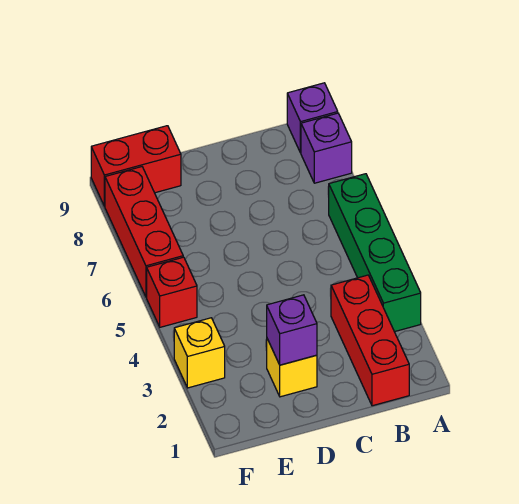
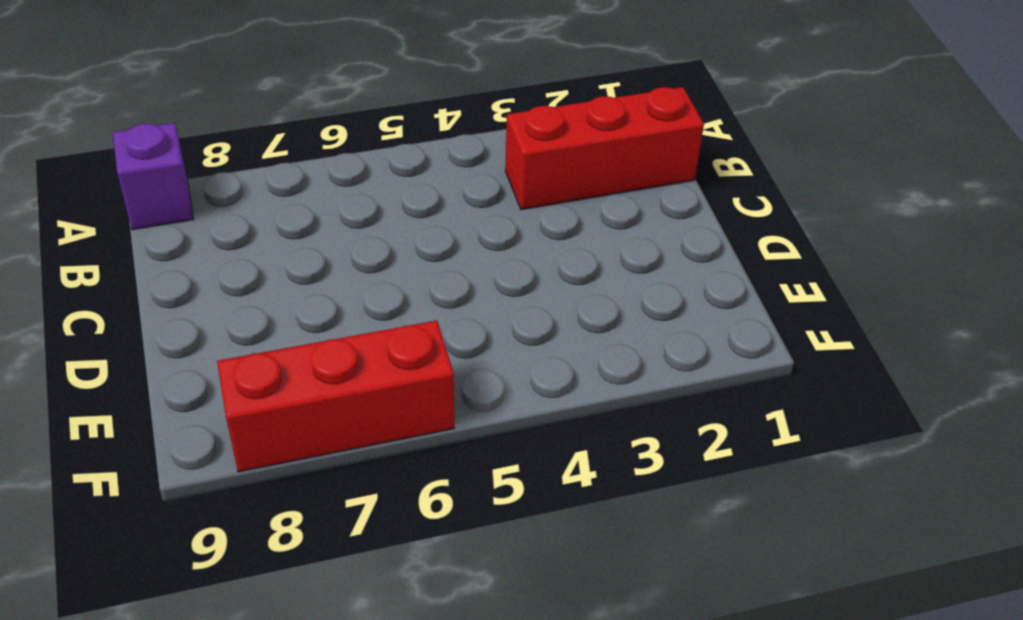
none -> green 1x4 brick [329,174,421,332]
none -> purple 1x1 brick [301,113,352,183]

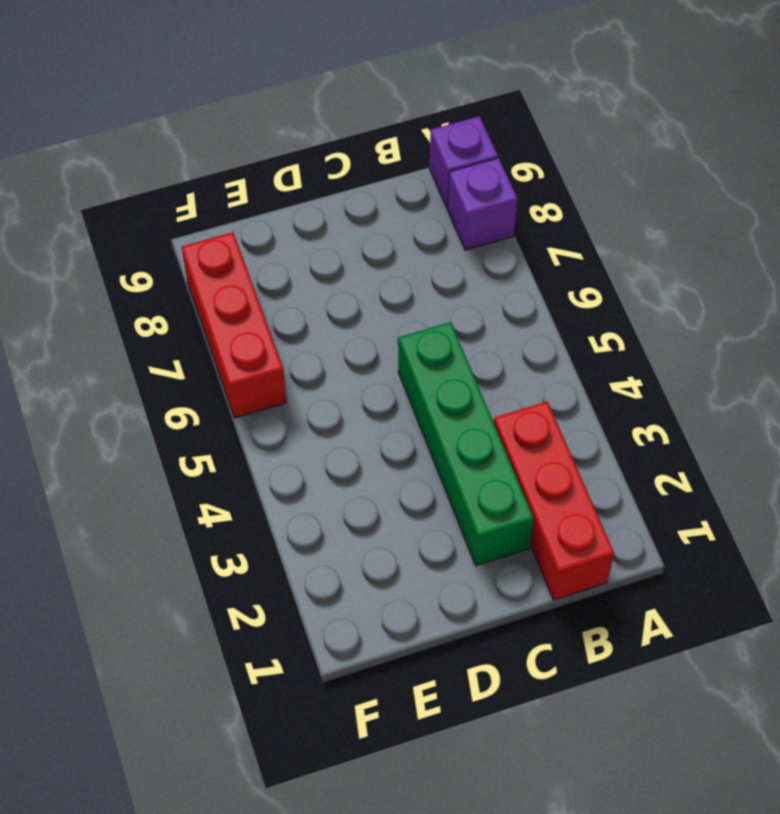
green 1x4 brick [398,322,534,566] -> green 1x4 brick moved to [329,174,421,332]
none -> yellow 1x1 brick [267,339,317,397]
none -> red 1x2 brick [91,126,181,206]

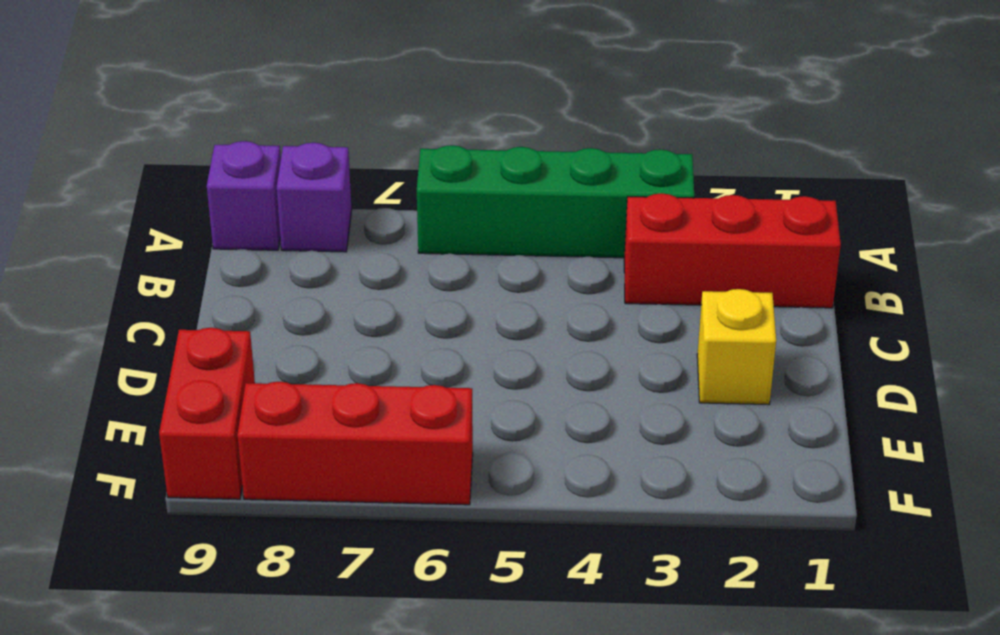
none -> yellow 1x1 brick [174,318,225,388]
none -> red 1x1 brick [147,257,197,327]

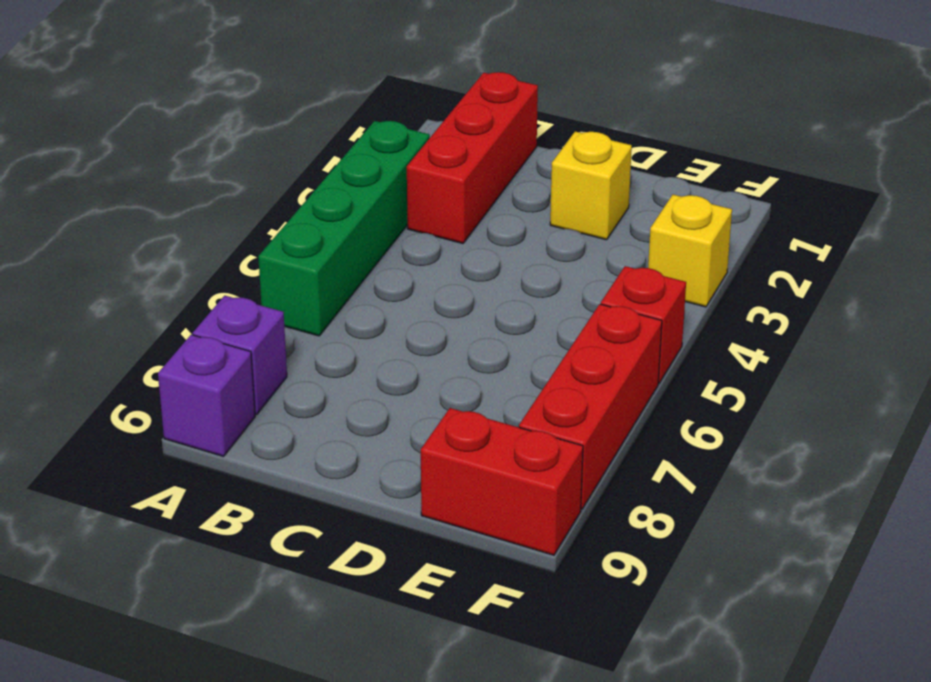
none -> purple 1x1 brick [267,295,317,365]

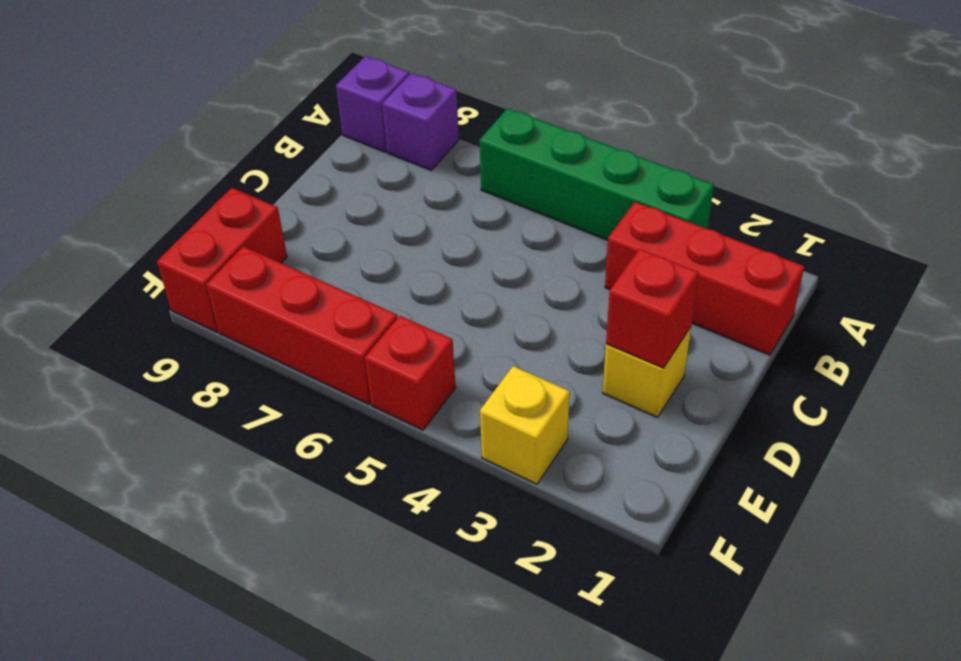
red 1x1 brick [606,249,699,368] -> purple 1x1 brick [267,295,317,365]

